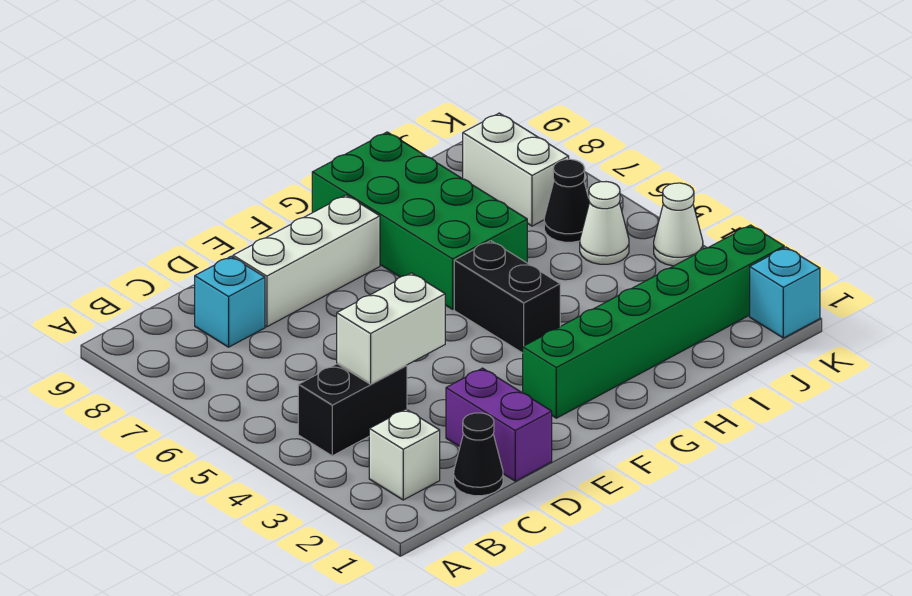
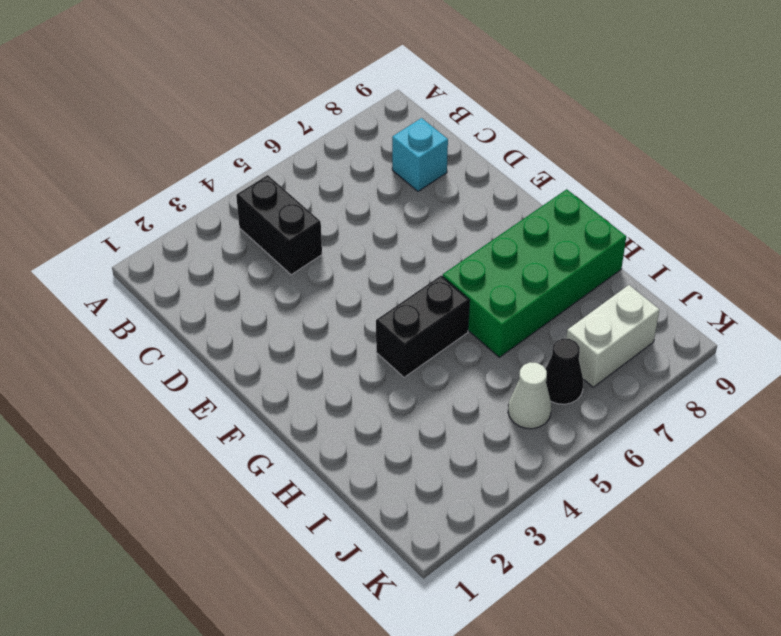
none -> white 1x1 brick [369,409,440,500]
none -> black 1x1 cone [454,413,503,496]
none -> purple 1x2 brick [446,368,552,481]

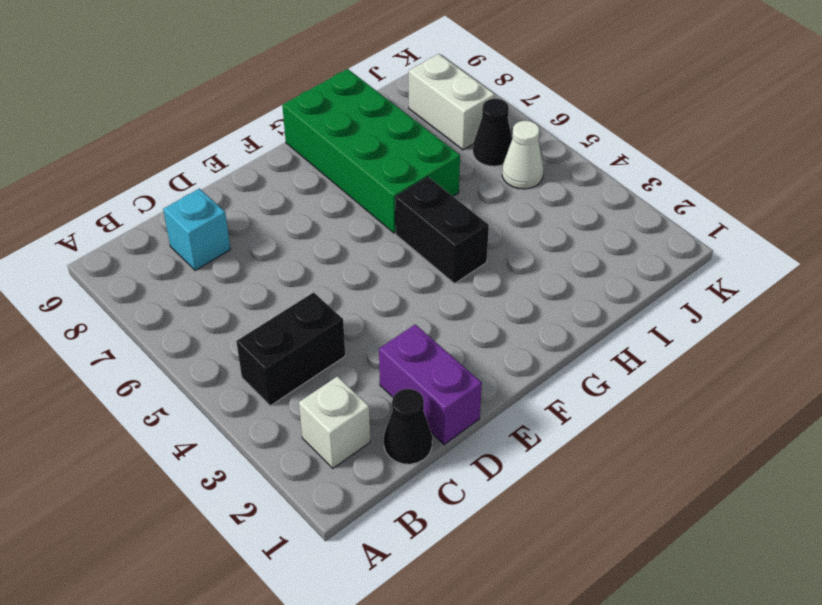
none -> white 1x3 brick [233,195,380,327]
none -> green 1x6 brick [523,225,784,418]
none -> cyan 1x1 brick [750,247,820,338]

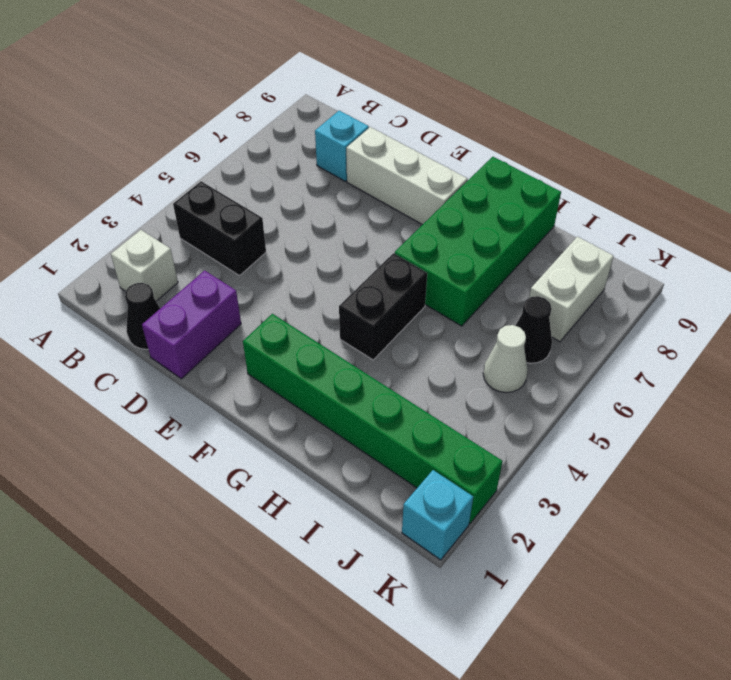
none -> white 1x1 cone [654,183,703,266]
none -> white 1x2 brick [337,273,445,384]

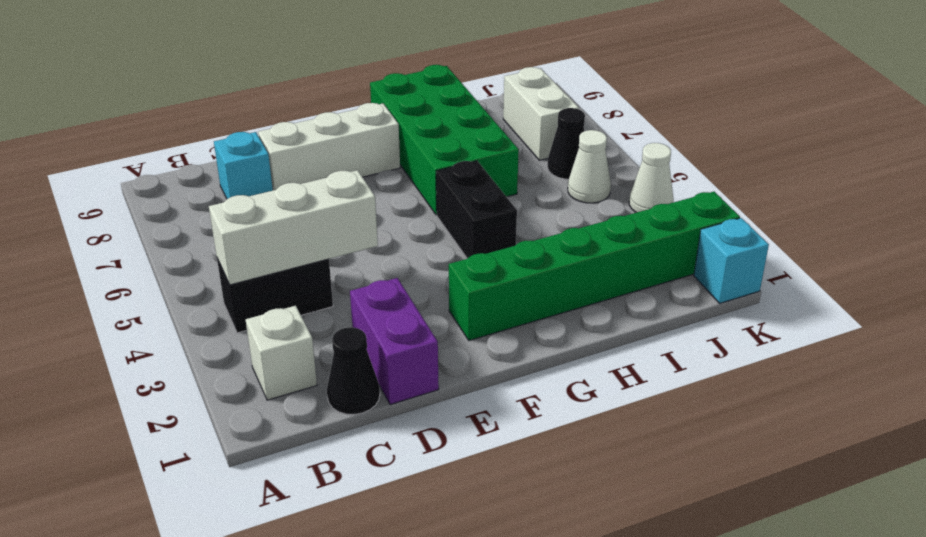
white 1x3 brick [209,170,378,285] -> white 1x2 brick [337,273,445,384]

